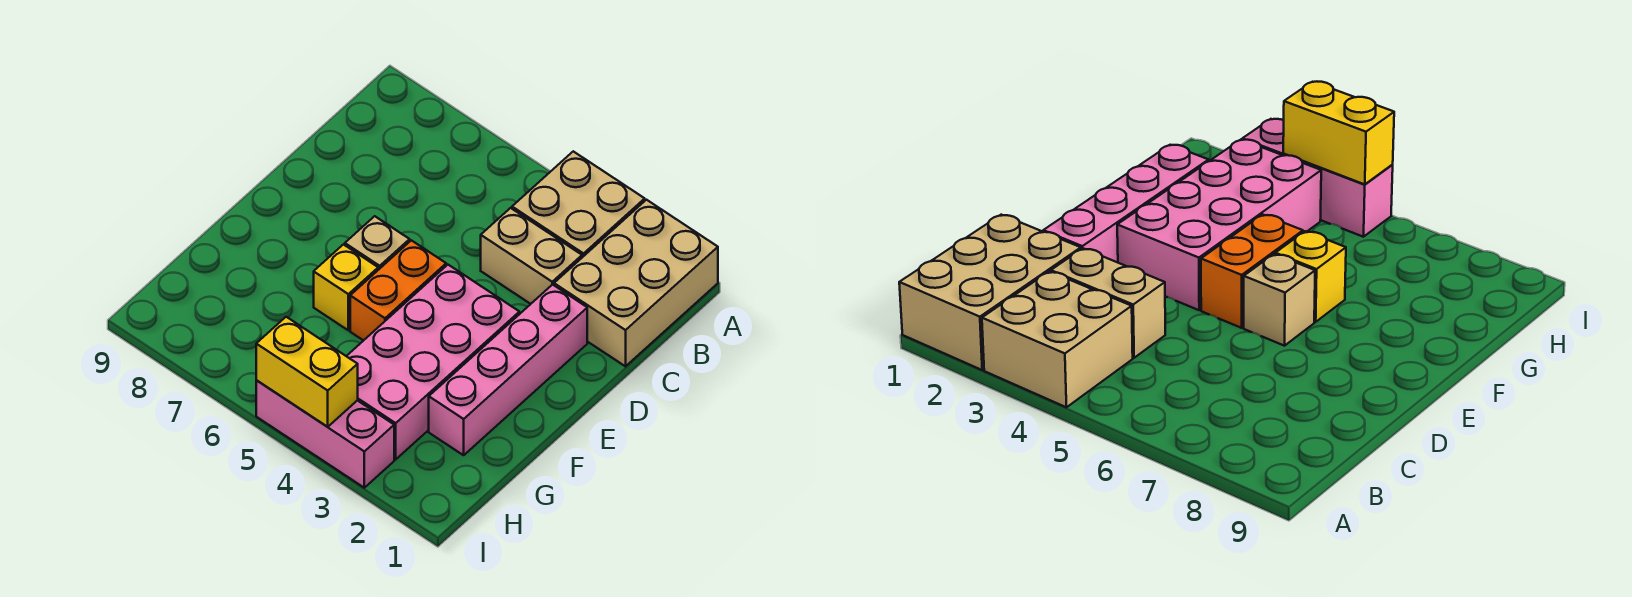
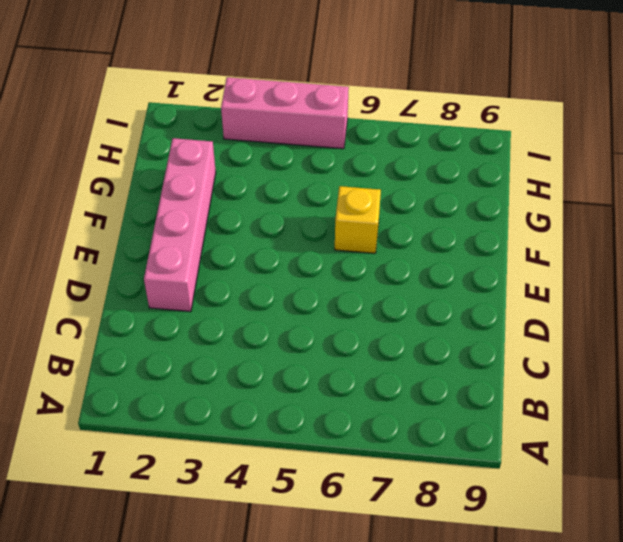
none -> tan 2x3 brick [554,200,718,366]
none -> tan 2x2 brick [512,151,645,257]

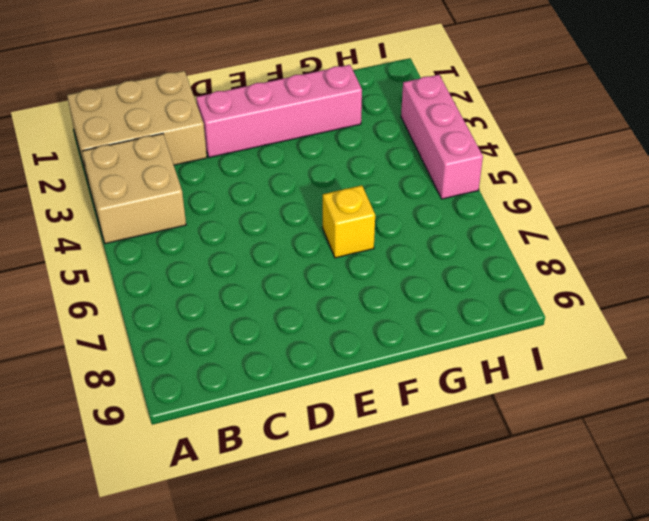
none -> tan 1x2 brick [481,208,582,304]
none -> pink 2x4 brick [347,265,519,459]

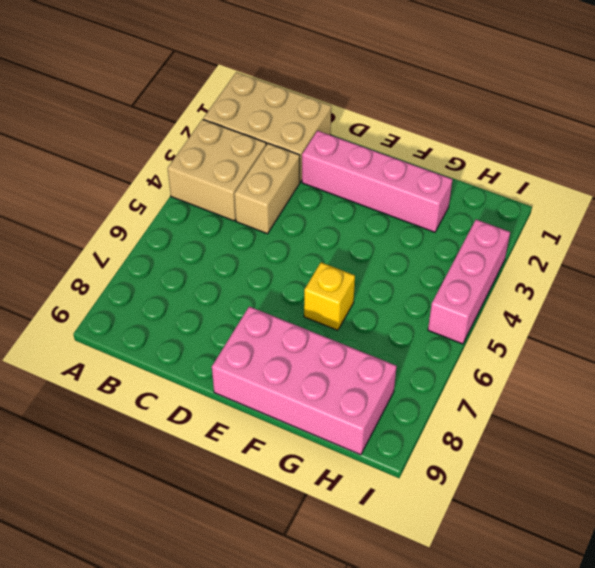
pink 2x4 brick [212,306,397,455] -> pink 2x4 brick moved to [347,265,519,459]
none -> orange 1x2 brick [350,240,446,341]
none -> tan 1x1 brick [345,216,410,270]

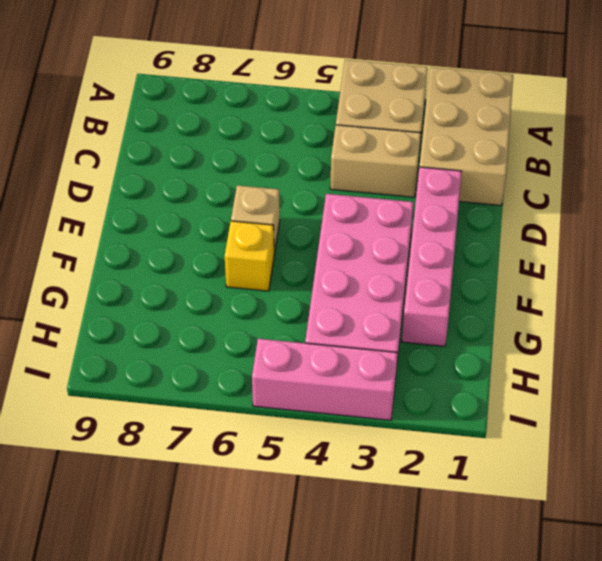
none -> orange 1x2 brick [350,240,446,341]
none -> yellow 1x2 brick [256,317,358,427]

